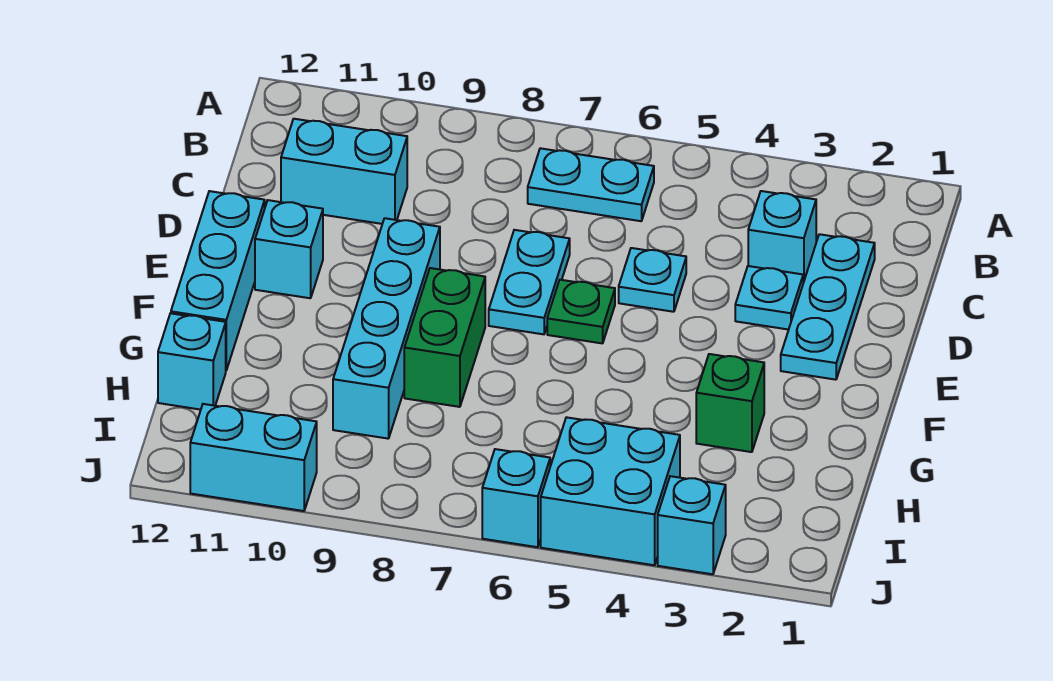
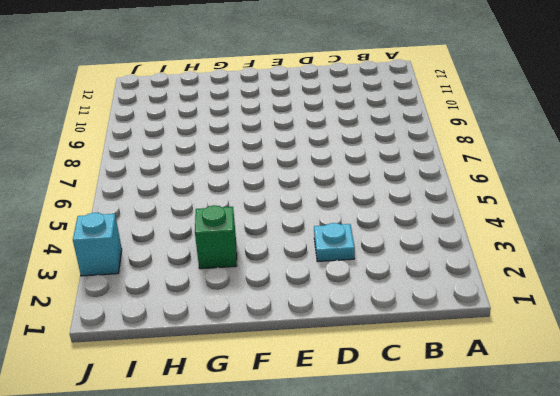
none -> cyan 1x2 plate [528,148,654,221]
none -> cyan 1x3 plate [781,234,875,380]
none -> cyan 1x1 brick [748,191,816,283]

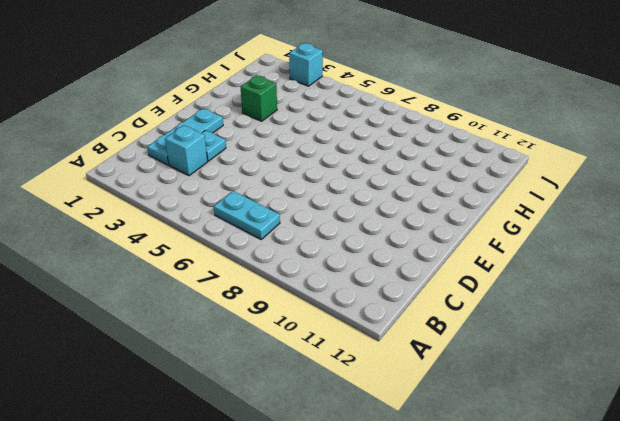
none -> cyan 1x2 brick [281,119,407,224]
none -> cyan 1x1 plate [619,248,686,312]
none -> cyan 1x2 plate [489,230,570,334]

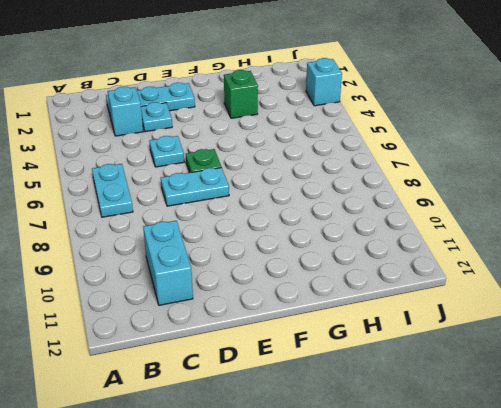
none -> cyan 1x4 brick [333,218,440,439]
none -> cyan 1x1 brick [255,200,323,298]
none -> cyan 1x3 brick [171,191,265,370]

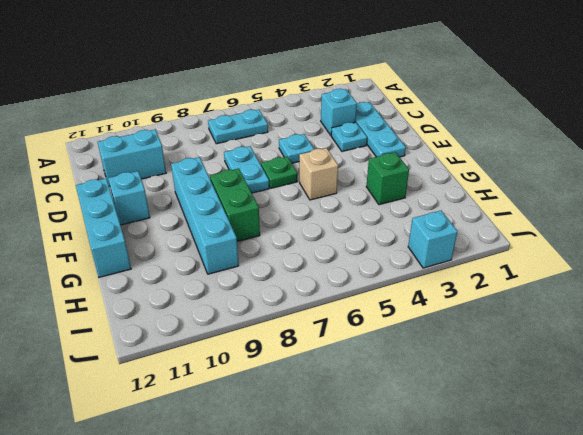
tan 1x1 brick [299,148,338,200] -> none
none -> cyan 1x1 brick [158,313,226,410]
none -> cyan 2x2 brick [541,417,680,565]
none -> cyan 1x1 brick [482,449,550,547]

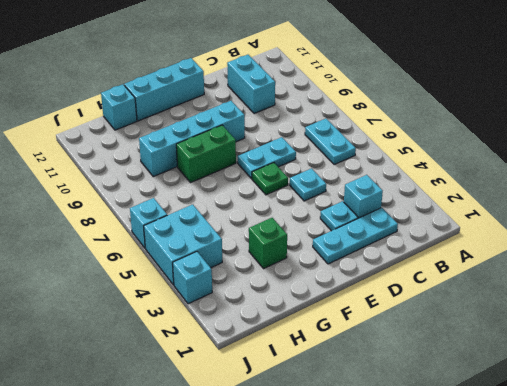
none -> cyan 1x1 brick [255,200,323,298]
none -> cyan 1x2 brick [190,404,317,511]

